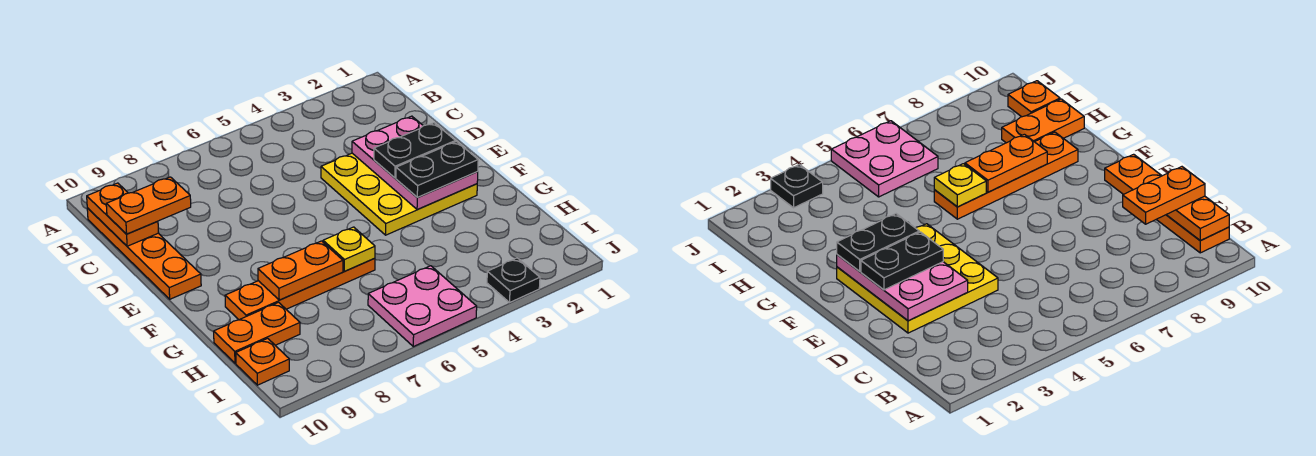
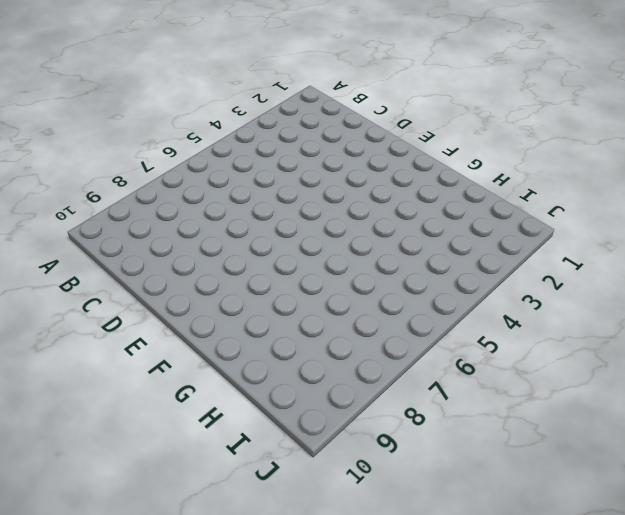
none -> orange 1x4 plate [87,208,201,299]
none -> yellow 3x3 plate [321,153,477,235]
none -> orange 1x4 plate [225,258,375,320]

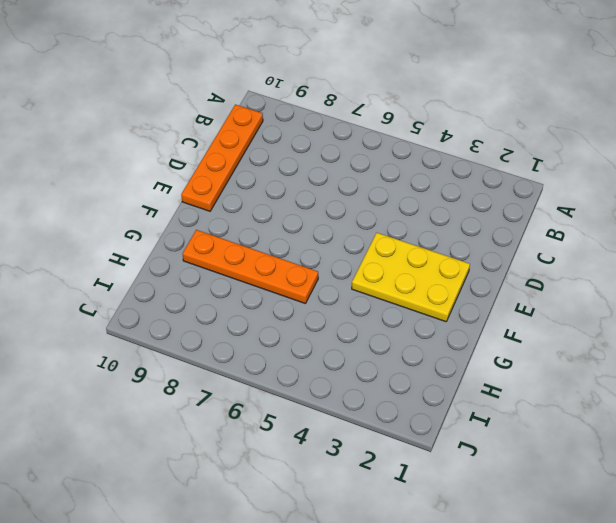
yellow 2x3 plate [352,233,470,322] -> yellow 3x3 plate [321,153,477,235]
none -> orange 1x2 plate [214,302,300,363]
none -> pink 2x2 plate [368,266,477,347]
none -> orange 1x1 plate [236,338,289,385]

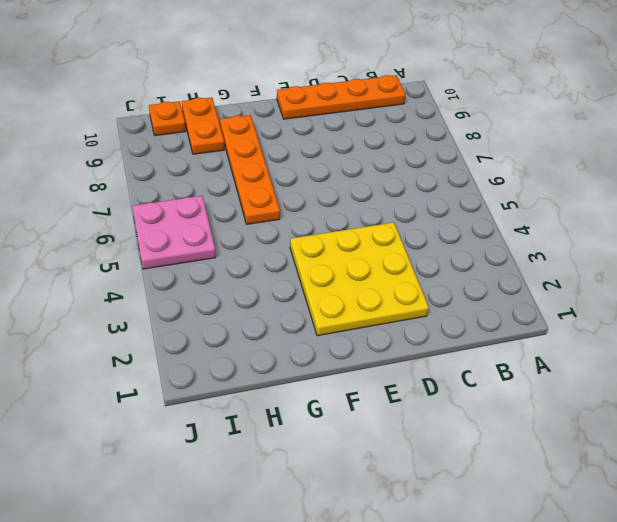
none -> black 1x1 plate [487,258,540,302]
none -> orange 1x2 plate [87,183,159,246]
none -> pink 2x3 plate [352,116,478,209]

